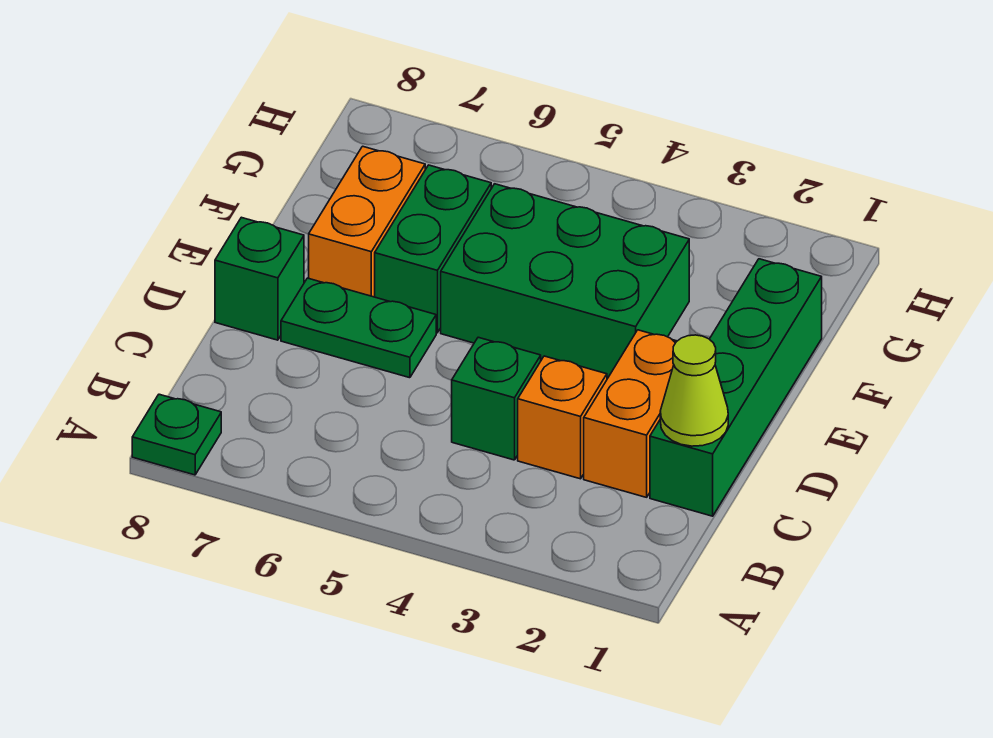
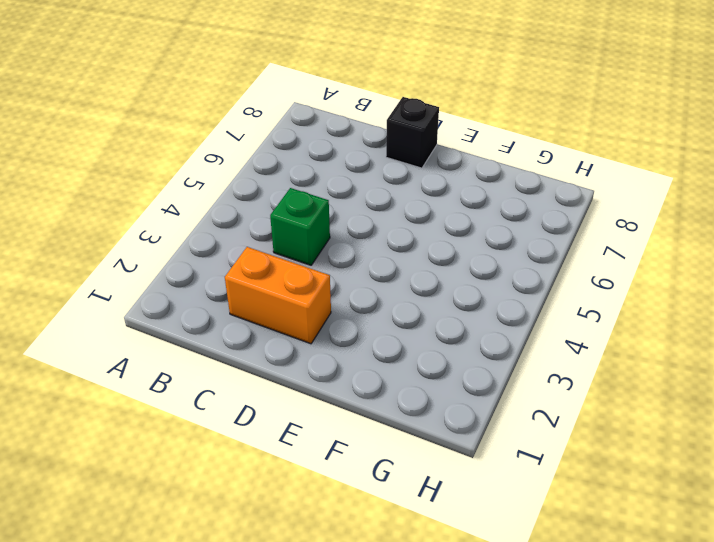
black 1x1 brick [386,97,439,168] -> green 1x1 brick [215,217,304,340]
none -> green 1x1 plate [132,394,221,475]
none -> green 1x4 brick [650,259,822,516]

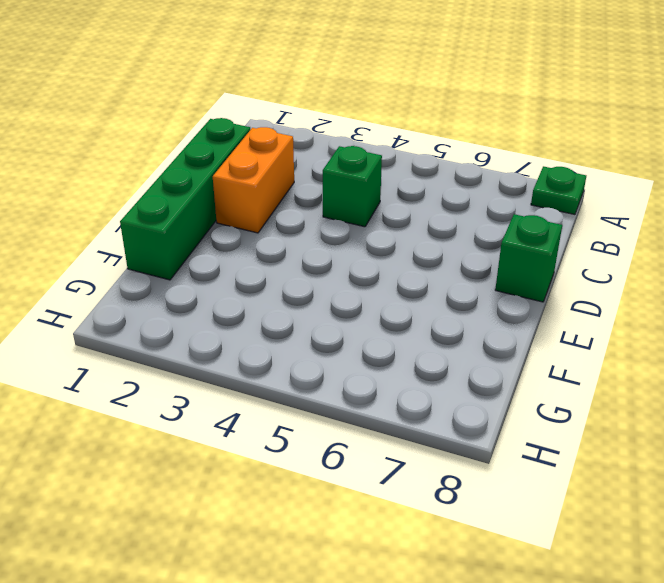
none -> orange 1x1 brick [518,356,607,479]
none -> green 1x2 plate [281,278,436,378]

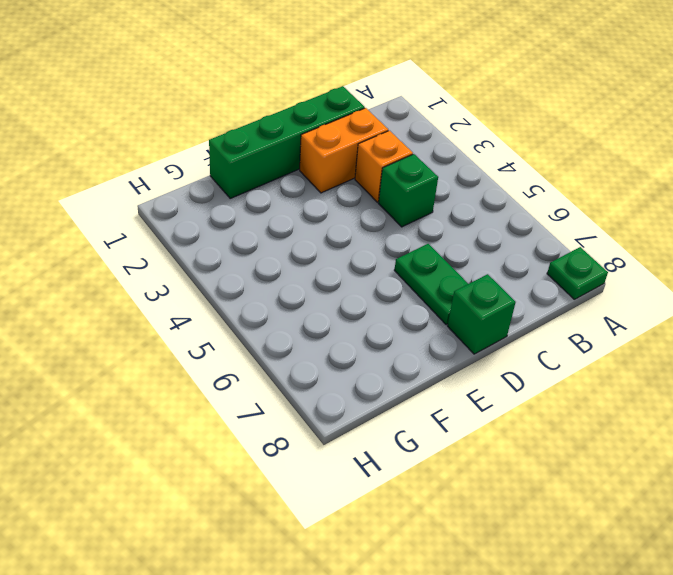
none -> green 2x3 brick [441,184,689,379]
none -> green 1x2 brick [375,165,491,333]

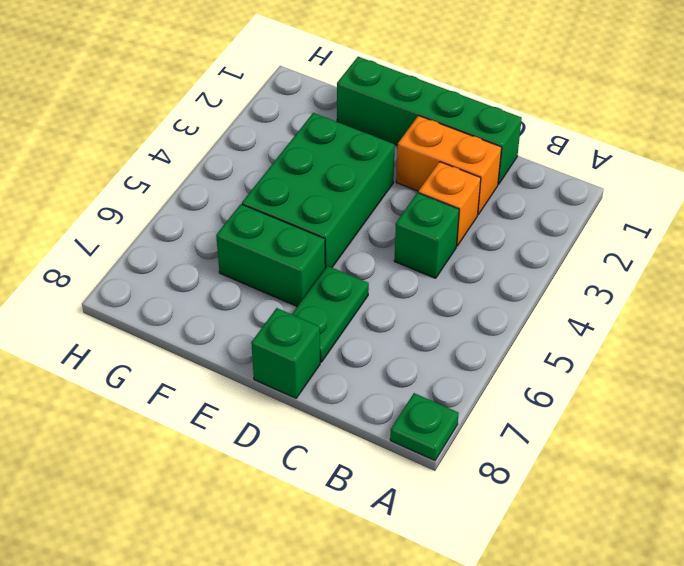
none -> orange 1x2 brick [309,146,425,297]
none -> lime 1x1 cone [660,335,728,446]

